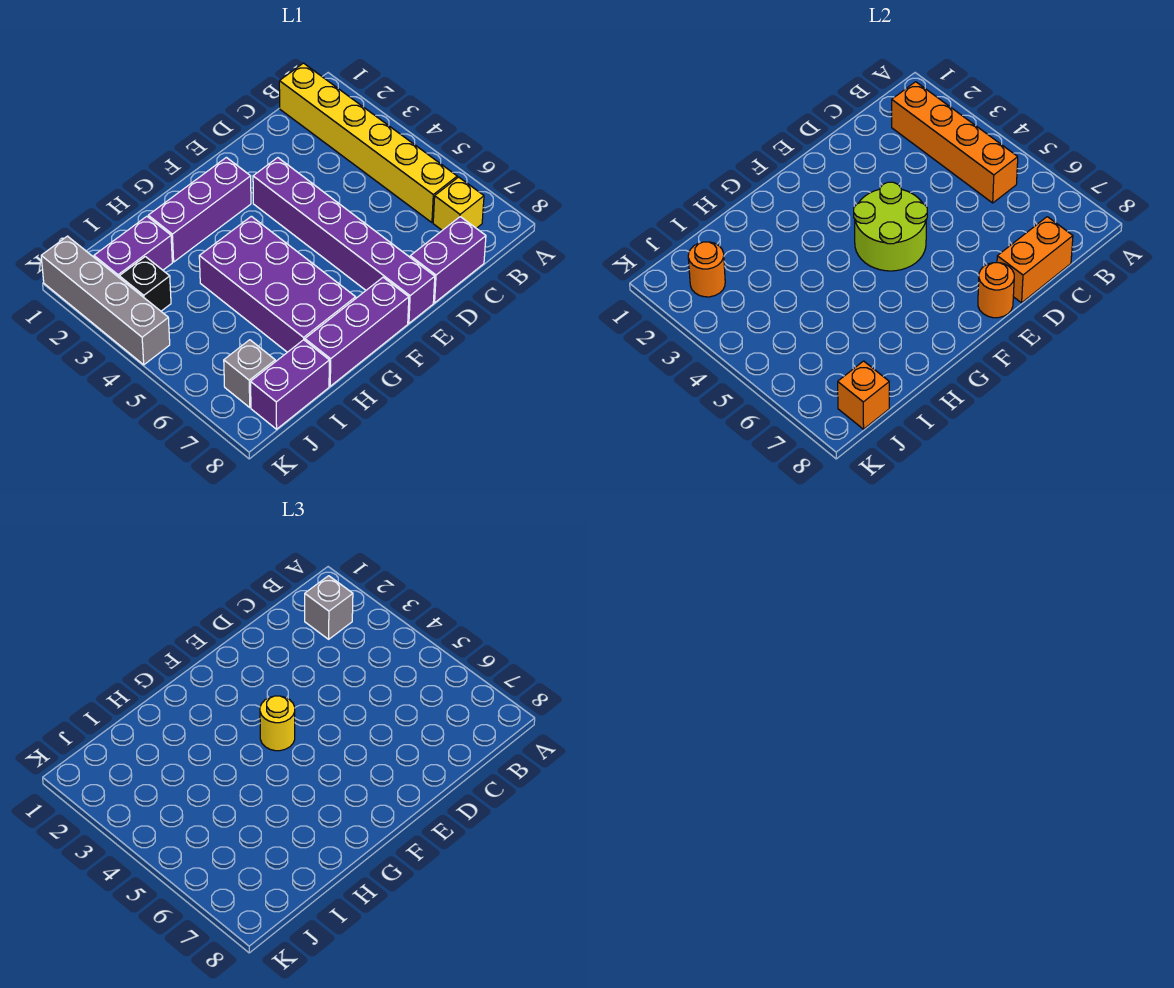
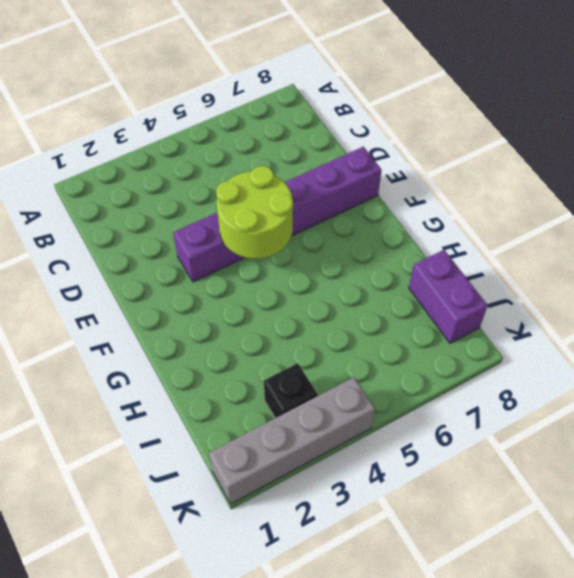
none -> yellow 1x6 brick [279,63,457,222]
none -> yellow 1x1 brick [433,177,484,230]
none -> purple 1x2 brick [410,217,486,303]

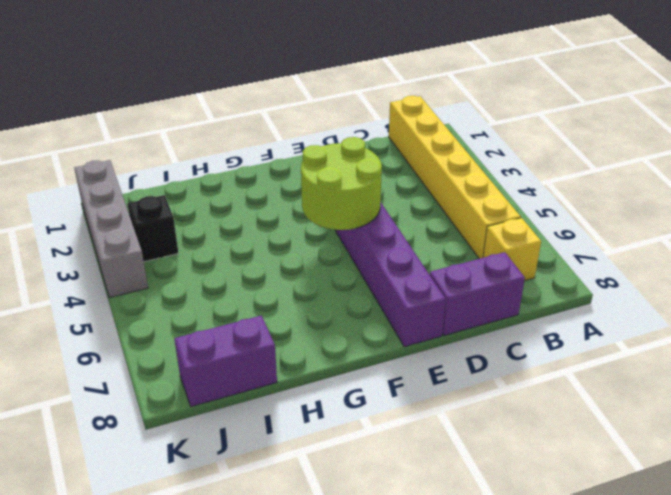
none -> purple 1x3 brick [148,157,251,262]
none -> purple 1x3 brick [305,277,409,386]
none -> purple 2x4 brick [199,216,356,352]

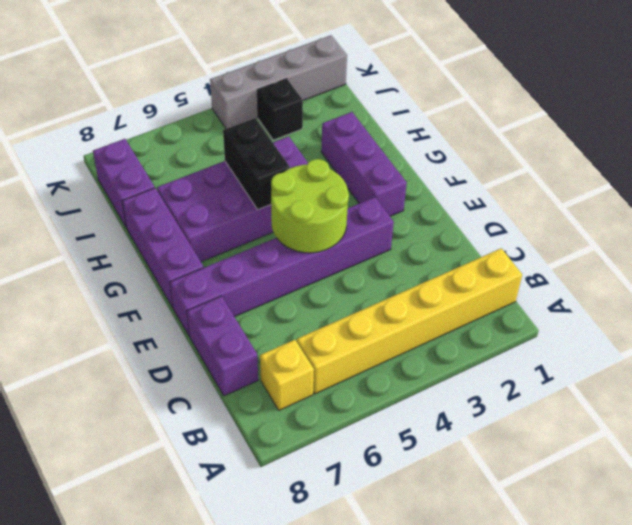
black 1x2 brick [223,118,290,210] -> none
none -> purple 1x2 brick [94,216,172,277]
none -> grey 1x1 brick [224,340,275,407]
none -> orange 1x4 brick [892,82,1018,203]

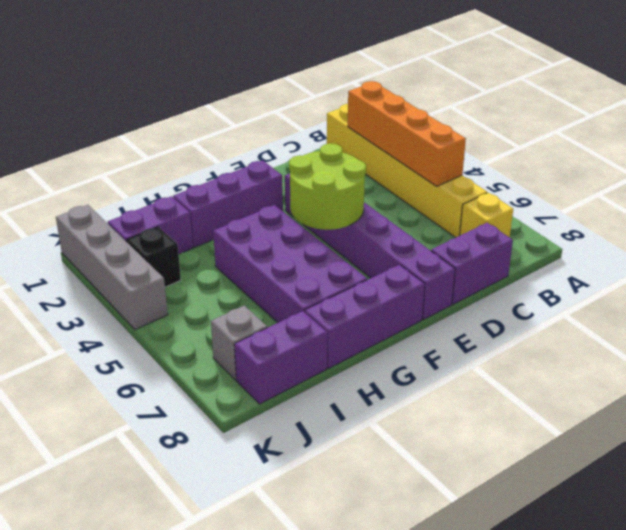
none -> orange 1x2 brick [997,217,1073,303]
none -> orange 1x1 round brick [978,263,1014,318]
none -> orange 1x1 round brick [688,242,725,297]

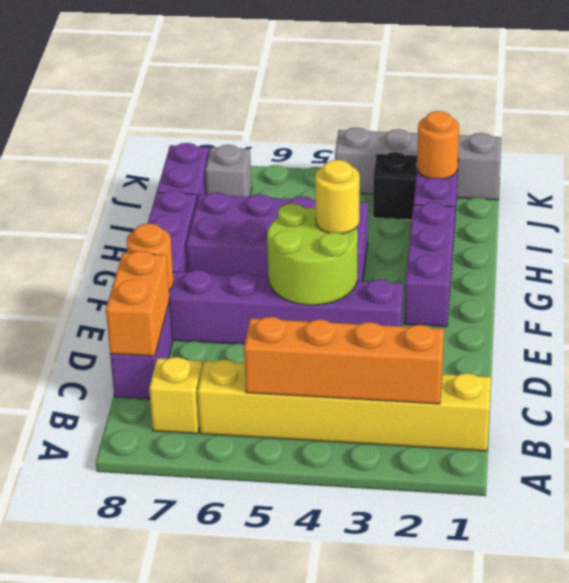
none -> orange 1x1 brick [838,361,889,429]
none -> grey 1x1 brick [305,576,353,639]

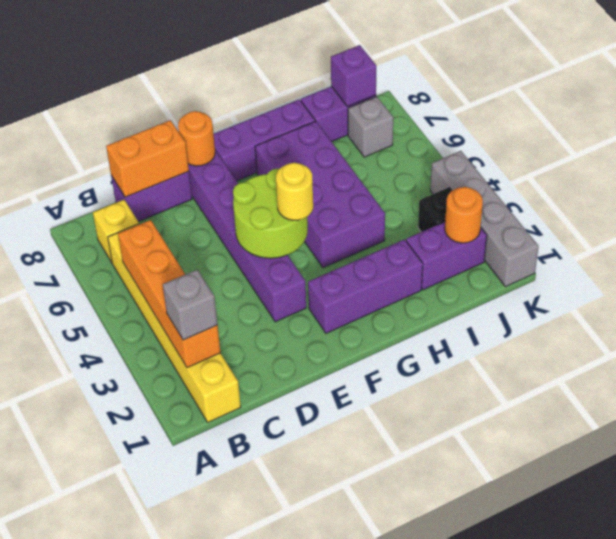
purple 1x1 brick [331,45,376,107] -> orange 1x1 brick [838,361,889,429]

